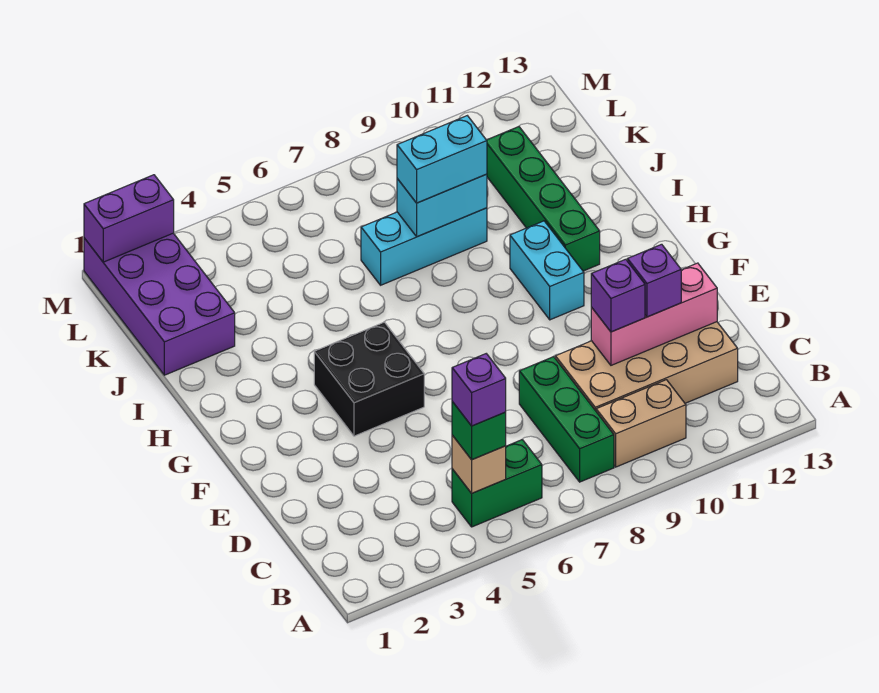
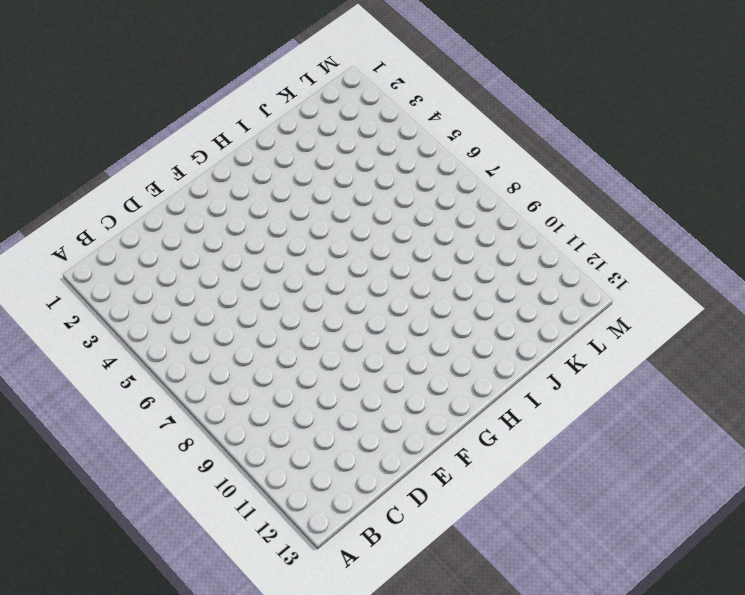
none -> green 1x2 brick [452,440,542,527]
none -> green 1x3 brick [519,357,614,482]
none -> tan 1x2 brick [596,380,686,467]

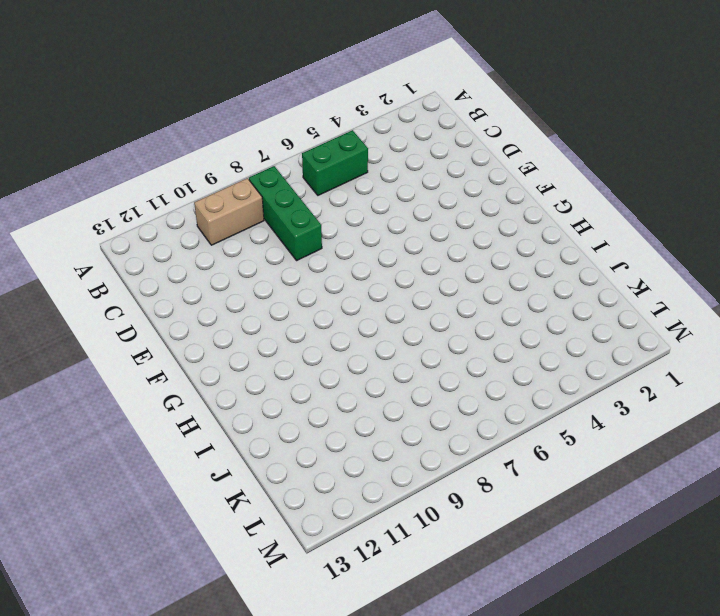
none -> tan 2x4 brick [555,322,738,411]
none -> black 2x2 brick [314,322,424,436]
none -> cyan 1x2 brick [510,221,584,320]

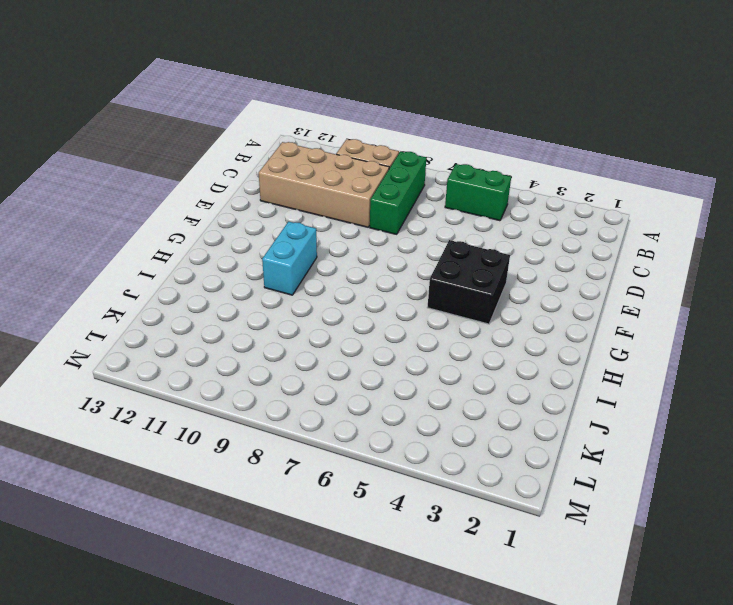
none -> green 1x4 brick [487,127,600,271]
none -> purple 2x4 brick [84,233,235,375]
none -> cyan 1x3 brick [361,208,487,285]

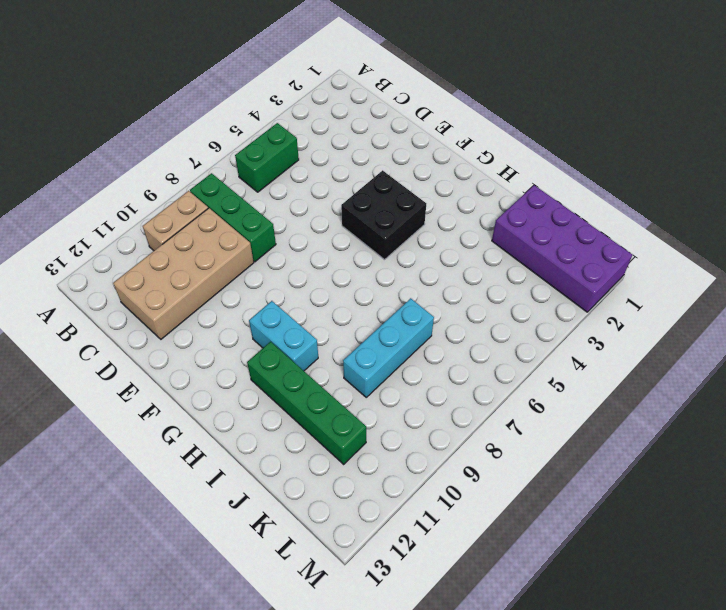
none -> tan 1x1 brick [452,435,506,493]
none -> pink 1x3 brick [591,263,717,365]
none -> cyan 1x2 brick [397,174,487,237]

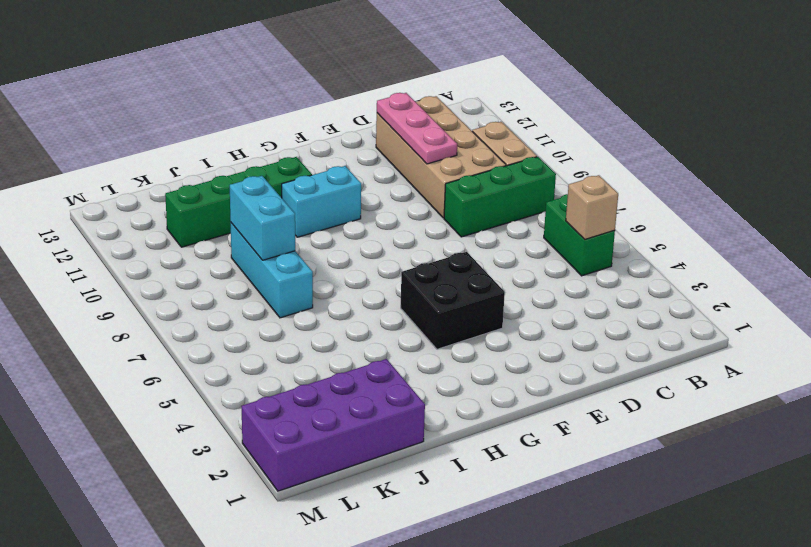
pink 1x3 plate [377,93,457,164] -> pink 1x3 brick [591,263,717,365]
none -> purple 1x2 brick [84,175,174,262]
none -> green 1x1 brick [452,402,506,460]
none -> purple 1x1 brick [591,259,645,332]

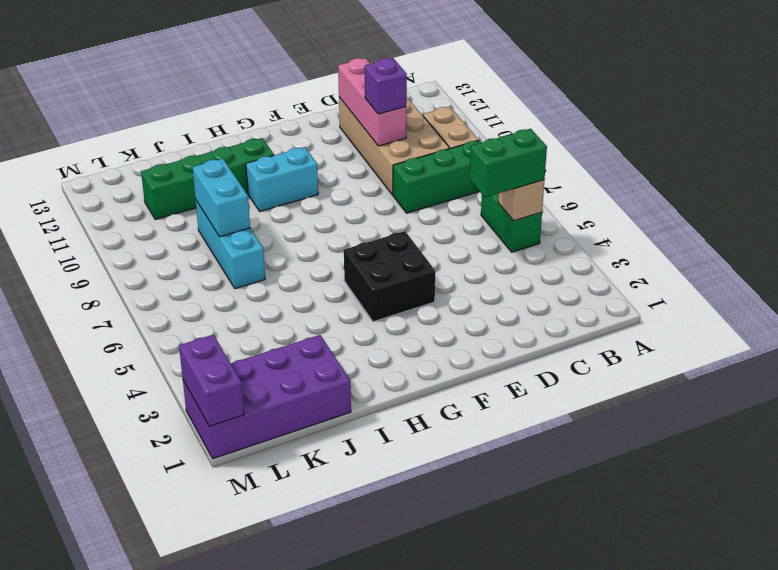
green 1x2 brick [469,129,547,197] -> green 1x1 brick [452,402,506,460]
none -> purple 1x1 brick [627,244,681,317]
none -> cyan 1x2 brick [397,116,487,203]
none -> purple 1x1 brick [452,354,506,426]

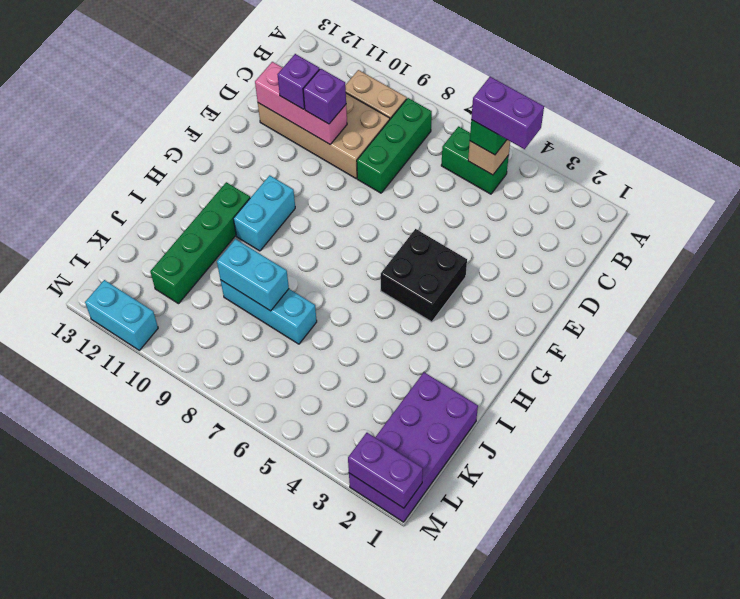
purple 1x2 brick [471,77,544,149] -> purple 1x1 brick [452,354,506,426]
cyan 1x2 brick [85,280,158,350] -> cyan 1x2 brick moved to [397,116,487,203]

